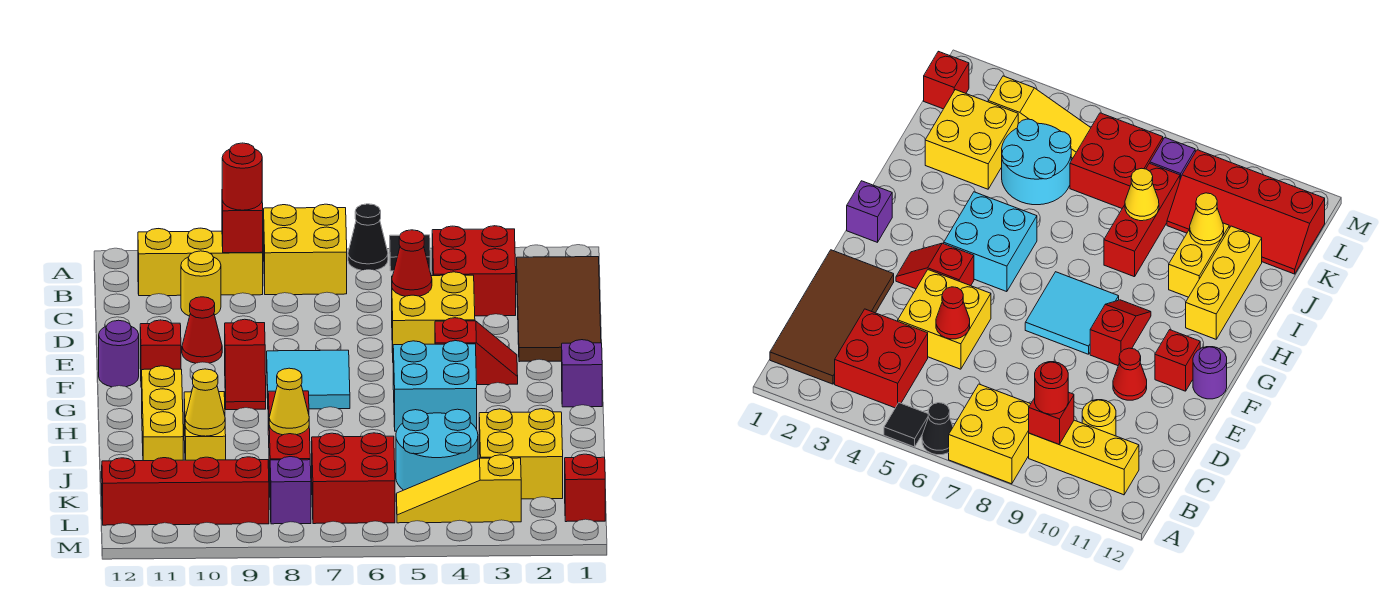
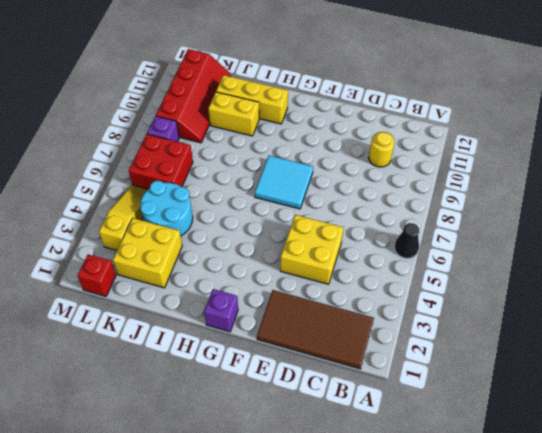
none -> black 1x1 tile [390,235,430,271]
none -> yellow 2x2 brick [264,204,347,295]
none -> red 2x2 brick [432,226,516,316]
none -> yellow 1x3 brick [138,228,263,296]

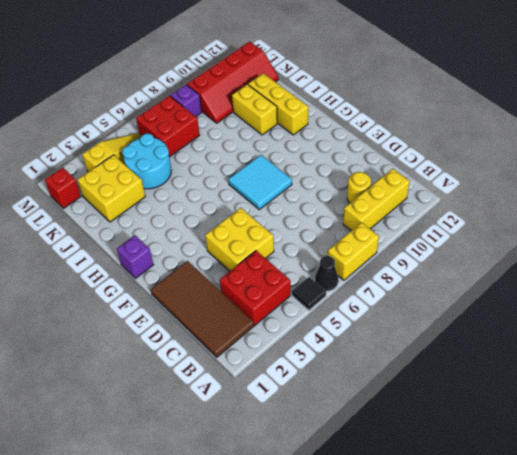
yellow 1x2 brick [328,222,379,280] -> yellow 2x2 brick [264,204,347,295]
none -> red 1x1 cone [182,297,222,363]
none -> red 1x2 slope [435,318,518,385]
none -> red 1x2 slope [225,319,266,410]
none -> red 1x1 brick [140,320,181,387]

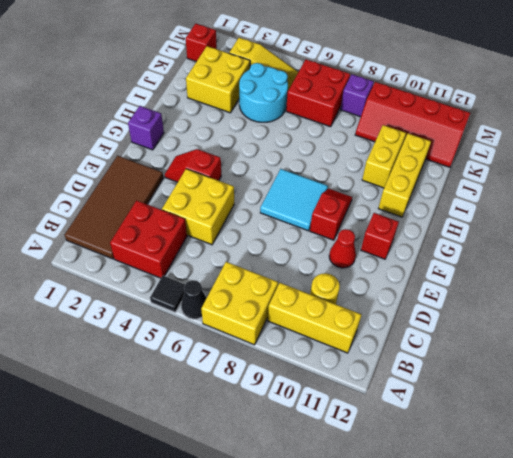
none -> purple 1x1 round brick [99,320,139,387]
none -> cyan 2x2 brick [393,341,477,431]
none -> red 1x3 brick [268,391,310,473]
none -> red 1x1 brick [222,200,263,253]

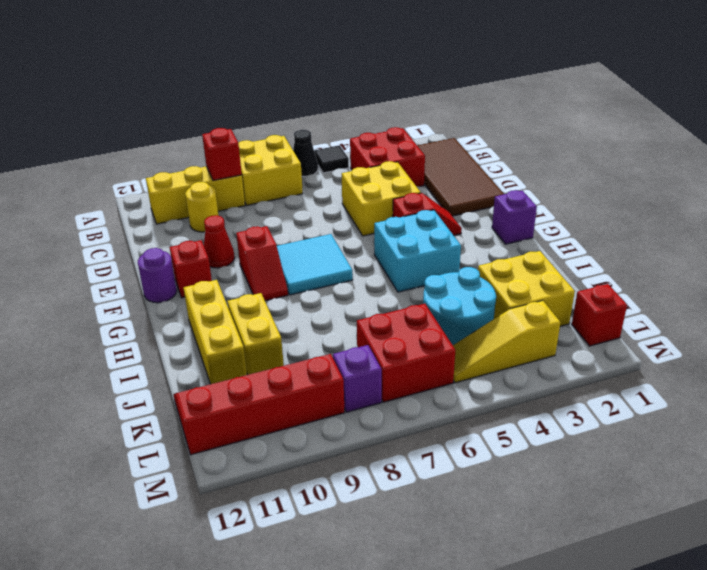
none -> red 1x3 brick [268,391,310,473]
none -> red 1x1 cone [392,230,432,296]
none -> yellow 1x1 cone [269,368,309,435]
none -> yellow 1x1 cone [185,369,225,436]

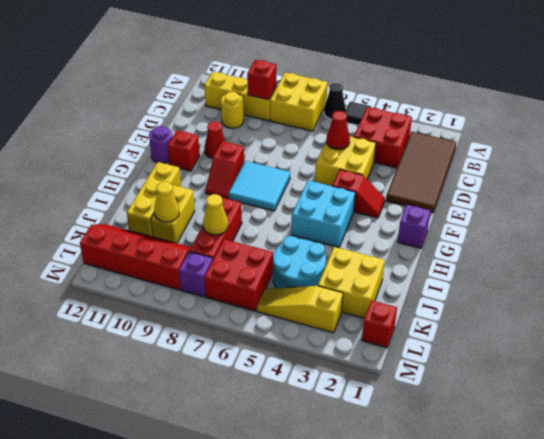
none -> red 1x1 round brick [222,143,262,210]

